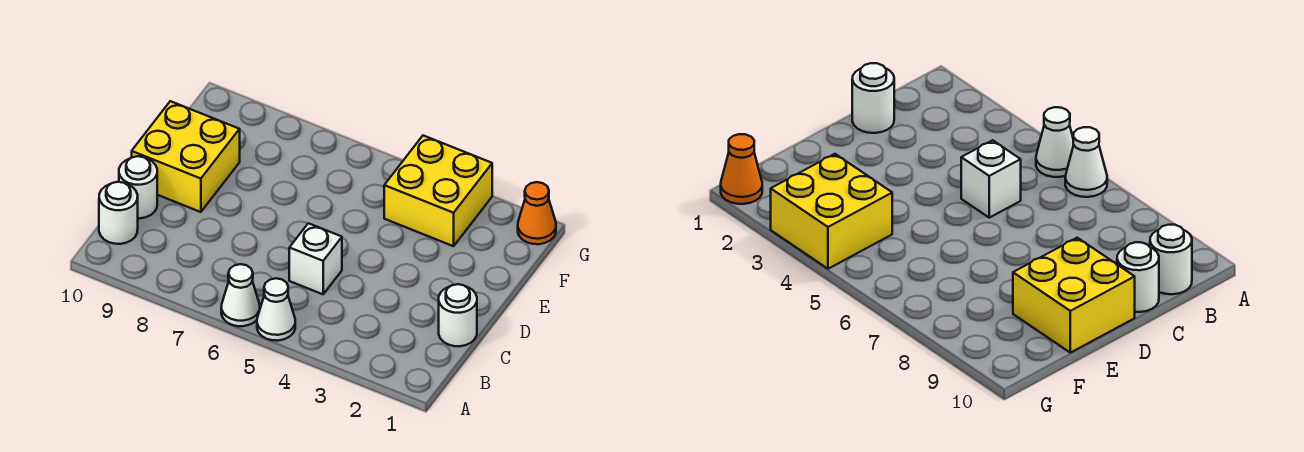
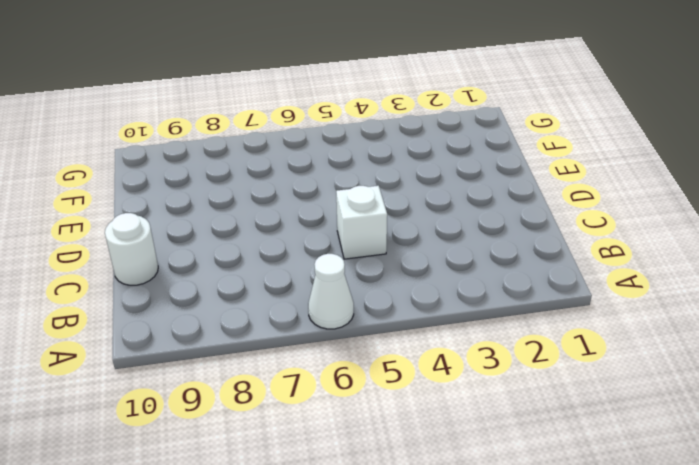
none -> white 1x1 cone [257,278,295,341]
none -> white 1x1 round brick [99,182,138,244]

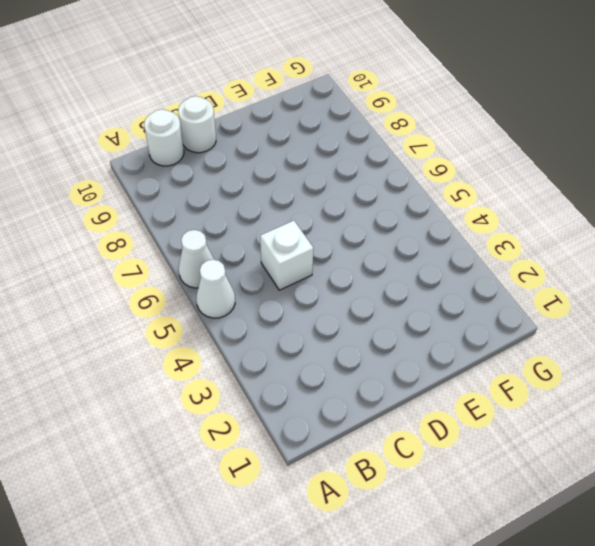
none -> white 1x1 round brick [439,284,477,346]
none -> yellow 2x2 brick [132,101,240,212]

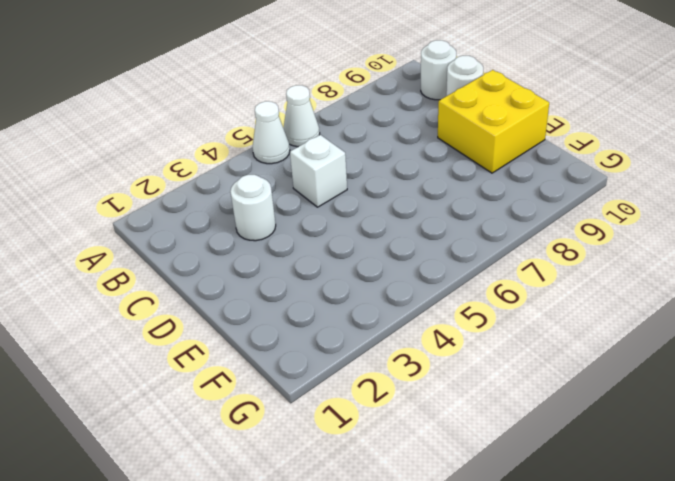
white 1x1 round brick [230,175,276,241] -> white 1x1 round brick moved to [439,284,477,346]
none -> yellow 2x2 brick [384,136,492,246]
none -> orange 1x1 cone [518,182,556,244]

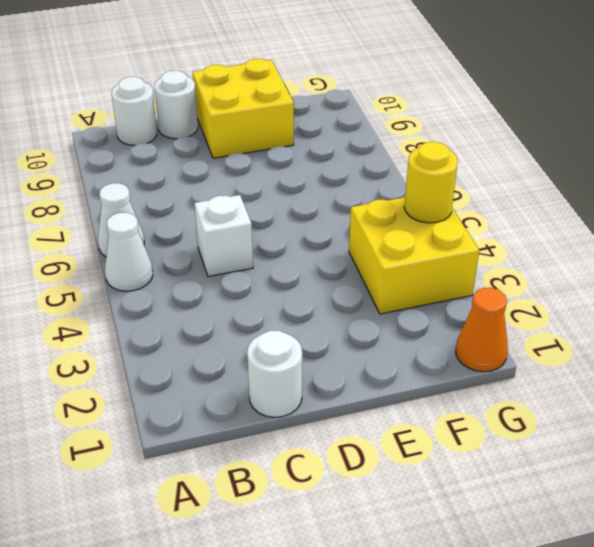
yellow 1x1 round brick [404,142,458,223] -> none

